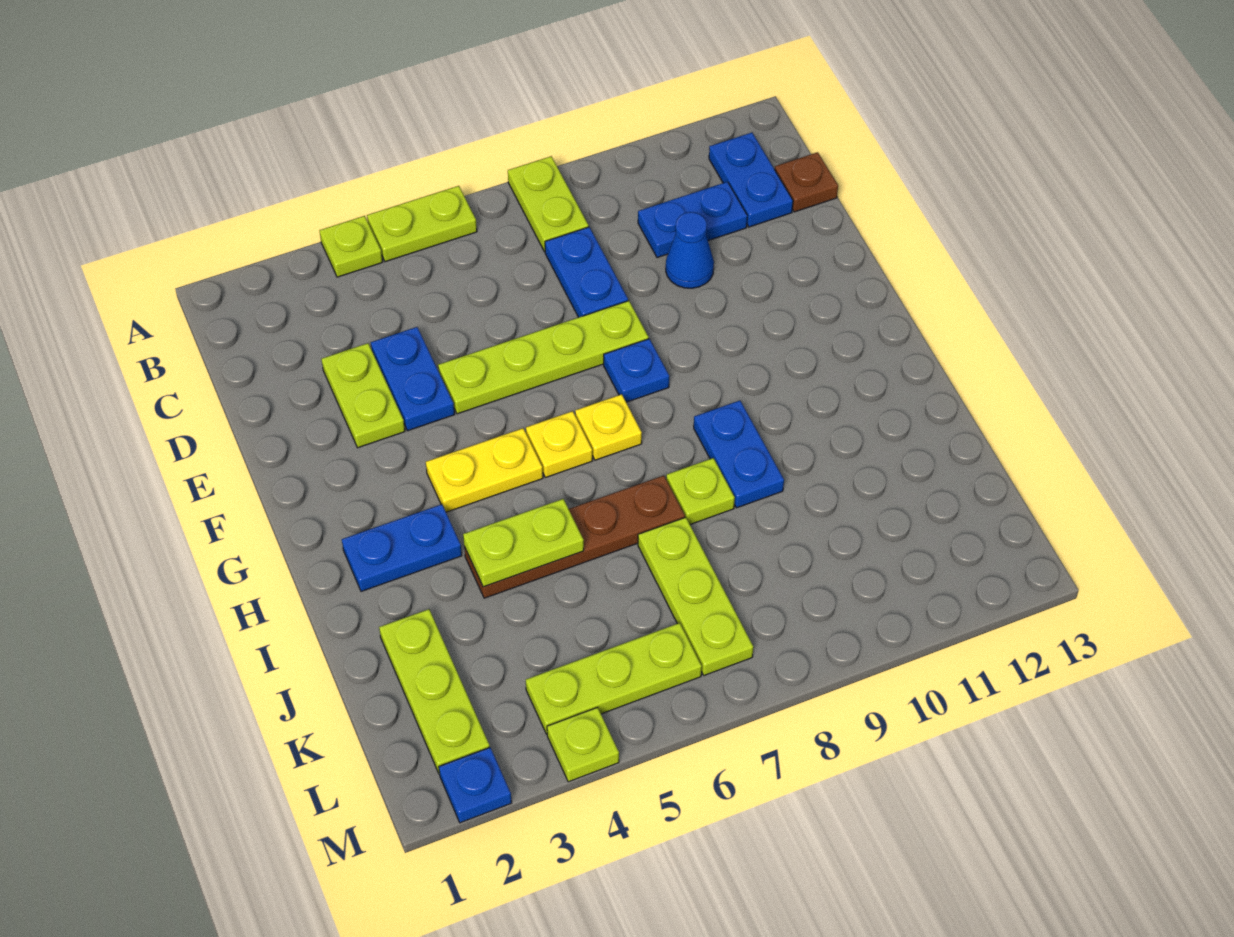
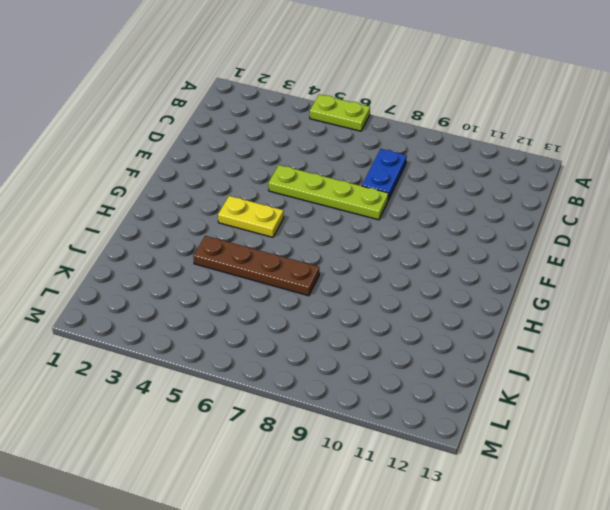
none -> lime 1x1 plate [319,216,382,277]
none -> lime 1x2 plate [508,156,589,252]
none -> blue 1x2 plate [709,133,793,227]

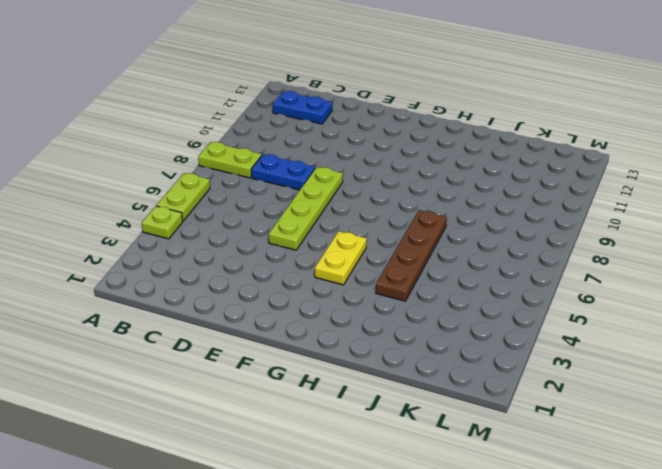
none -> blue 1x2 plate [638,182,747,258]
none -> brown 1x1 plate [775,152,838,212]
none -> lime 1x2 plate [321,343,405,448]

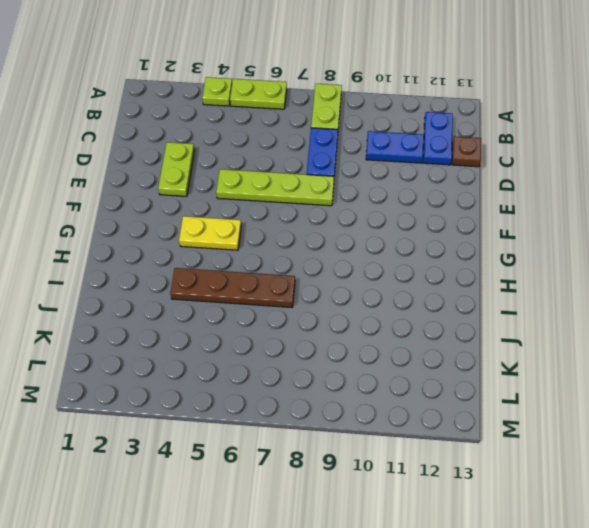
none -> blue 1x2 plate [371,327,455,431]
none -> blue 1x1 cone [666,212,714,288]
none -> blue 1x1 plate [604,339,669,402]

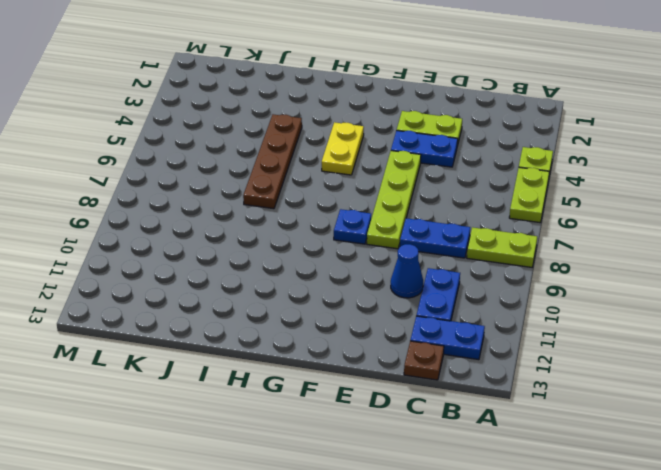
none -> yellow 1x1 plate [526,411,592,478]
none -> yellow 1x1 plate [575,394,642,460]
none -> blue 1x2 plate [342,504,462,591]

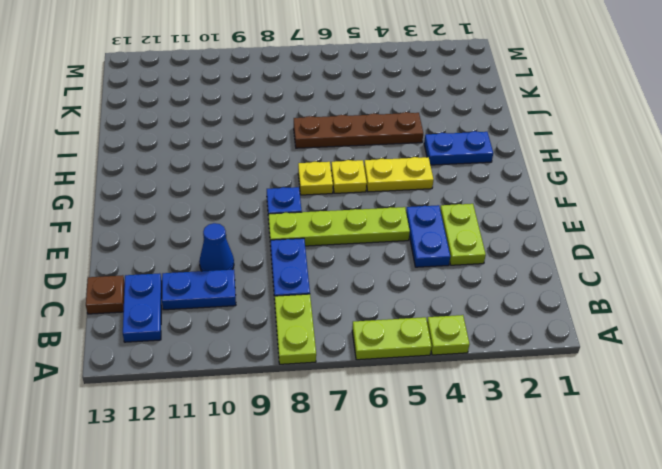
none -> blue 1x2 plate [694,401,784,508]
none -> lime 1x1 plate [666,458,735,524]
none -> lime 1x3 plate [379,609,490,774]

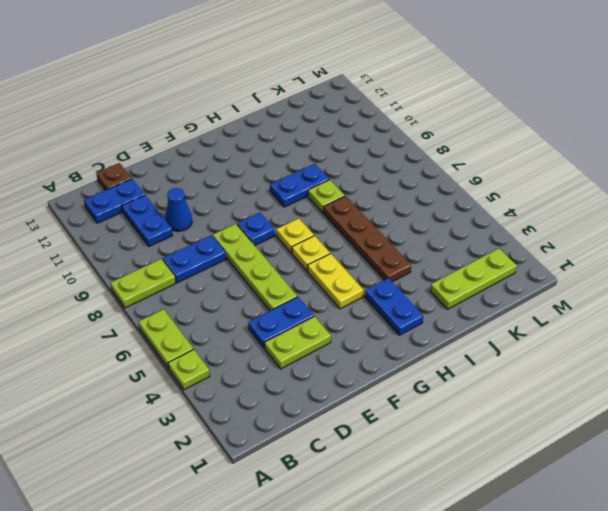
none -> lime 1x3 plate [638,517,753,675]
none -> lime 1x3 plate [526,623,702,734]
none -> blue 1x1 plate [439,748,512,823]

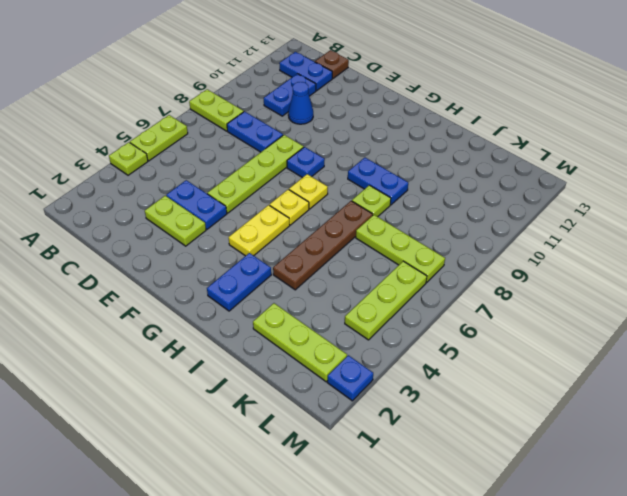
none -> lime 1x1 plate [547,707,619,782]
none -> lime 1x2 plate [463,499,584,587]

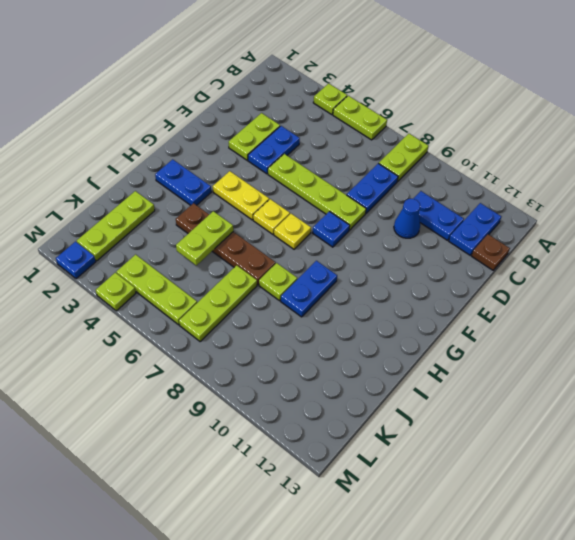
lime 1x2 plate [176,211,233,265] -> lime 1x2 plate turned to [463,499,584,587]

